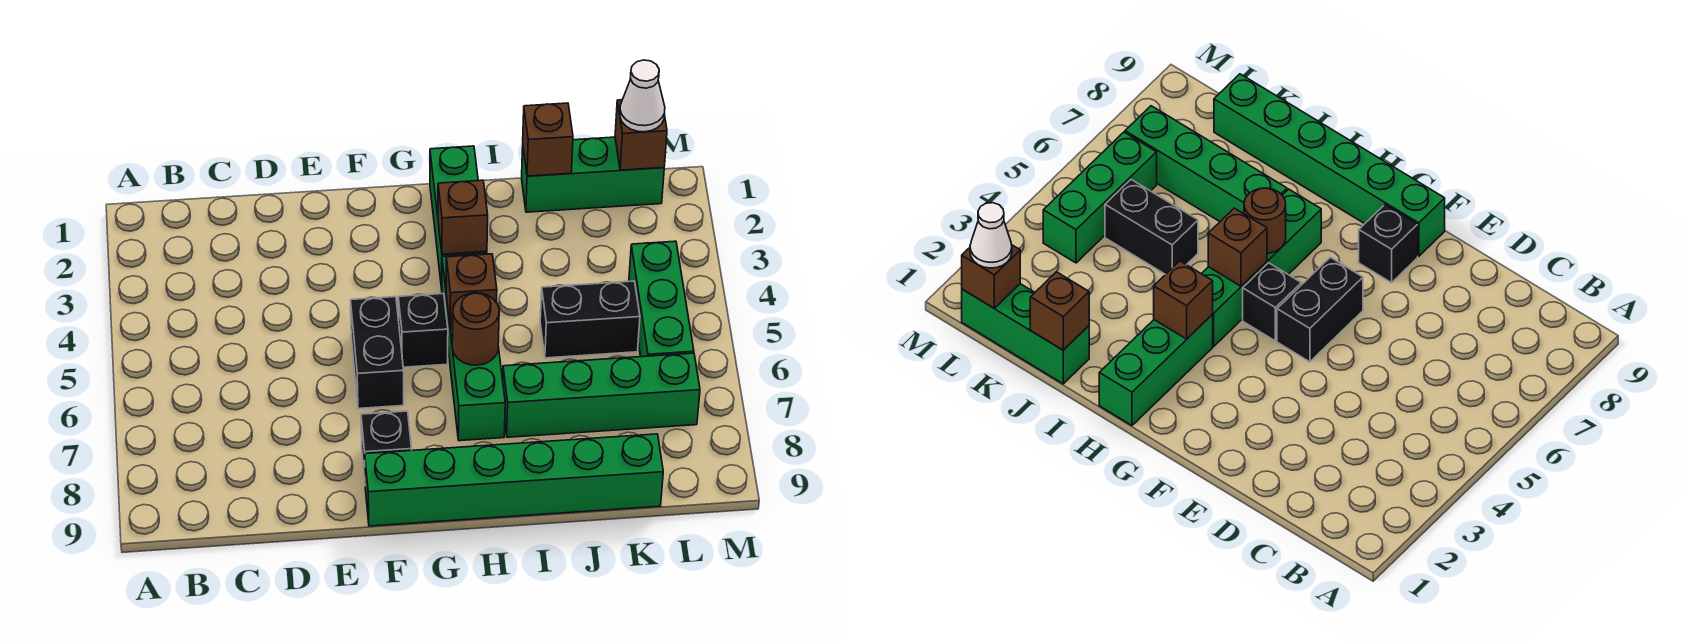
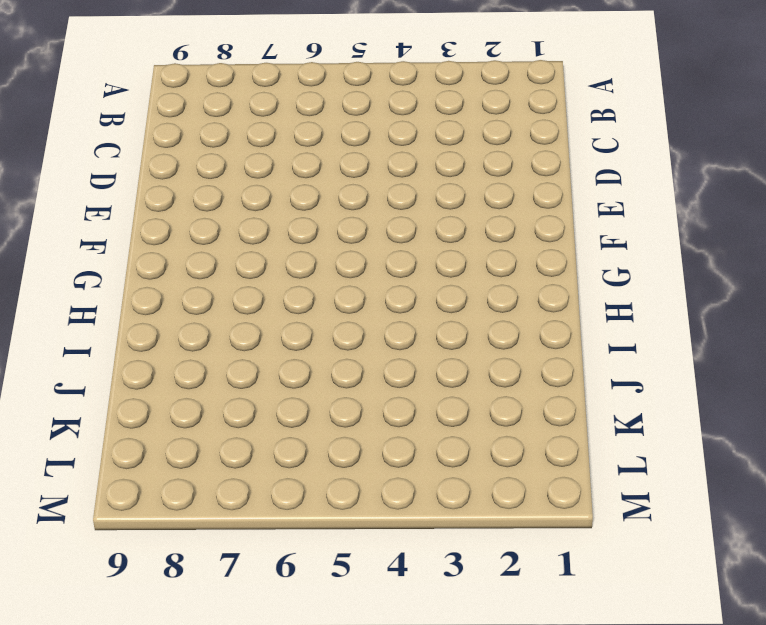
none -> black 1x2 brick [351,297,404,409]
none -> black 1x1 brick [361,411,412,479]
none -> green 1x6 brick [365,434,663,526]

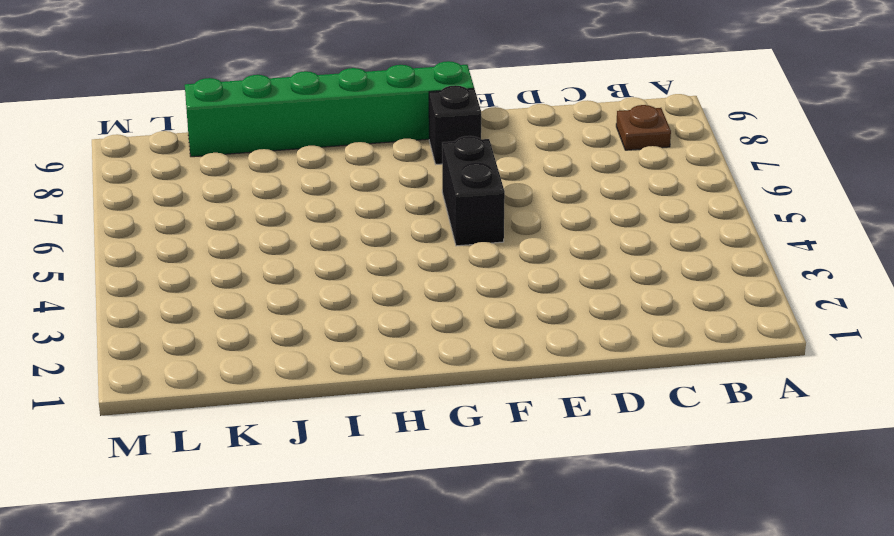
brown 1x1 plate [616,105,671,150] -> none
none -> black 1x1 brick [398,294,448,367]
none -> green 1x3 brick [430,146,487,289]
none -> green 1x4 brick [442,254,505,441]

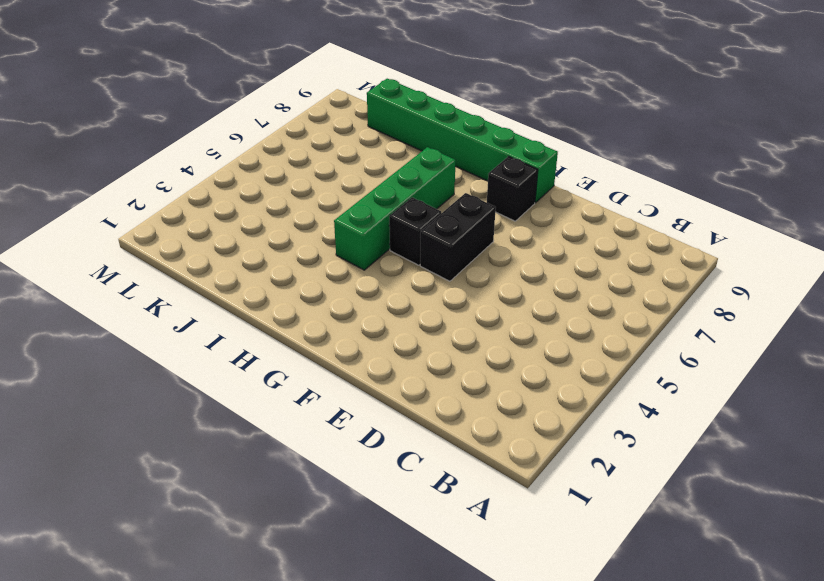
none -> green 1x3 brick [430,146,487,289]
none -> green 1x4 brick [503,353,700,437]
none -> green 1x3 brick [522,137,664,212]

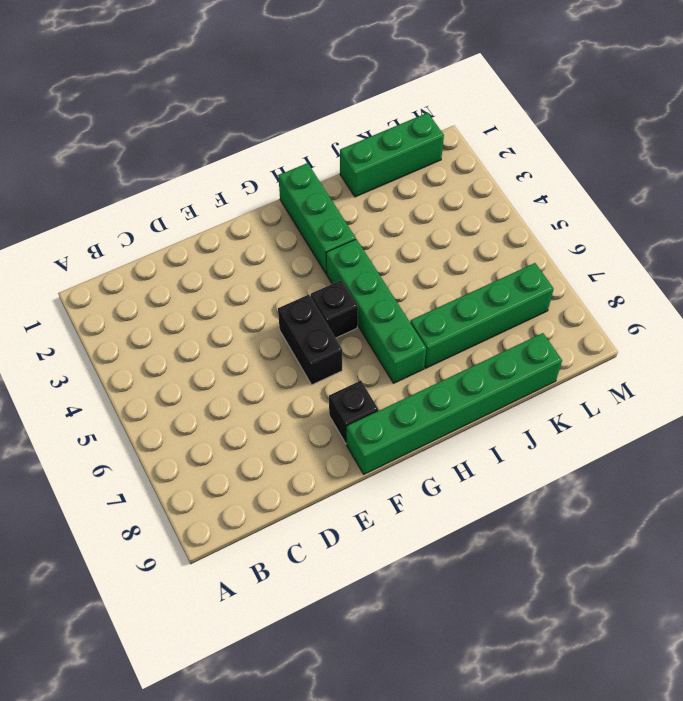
none -> black 1x2 brick [540,281,640,358]
none -> green 1x3 brick [629,241,694,357]
none -> brown 1x1 brick [438,180,488,254]

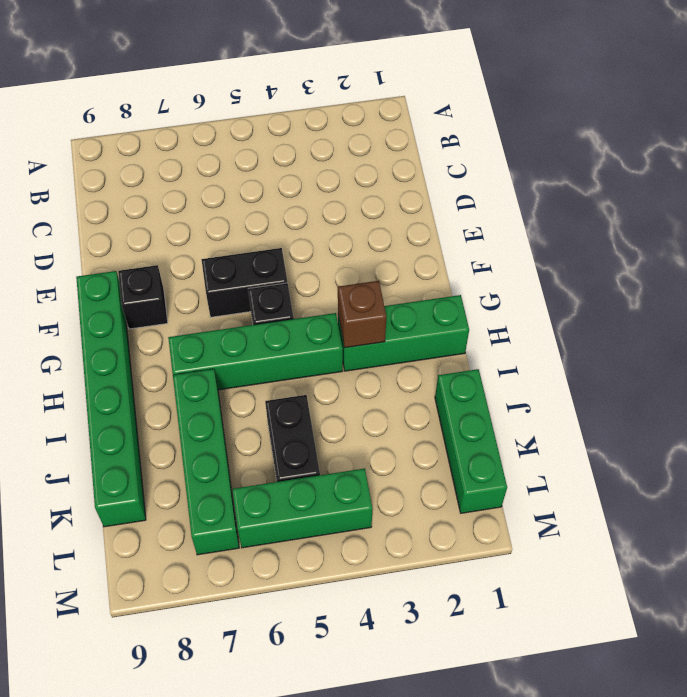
none -> brown 1x1 brick [446,254,497,329]
none -> brown 1x1 round brick [452,293,499,365]
none -> brown 1x1 brick [523,103,573,176]

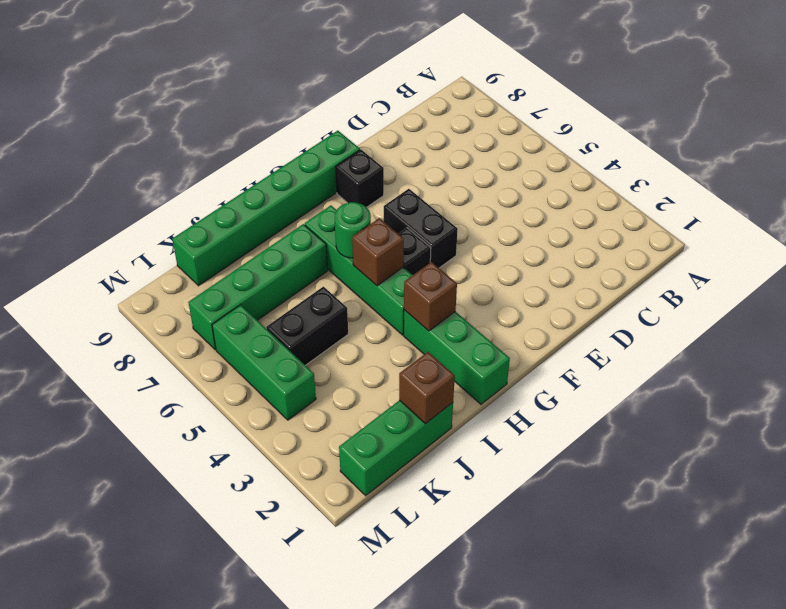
green 1x1 round brick [335,202,371,258] -> brown 1x1 round brick [452,293,499,365]
none -> brown 1x1 brick [615,100,667,170]
none -> white 1x1 cone [620,60,665,132]

